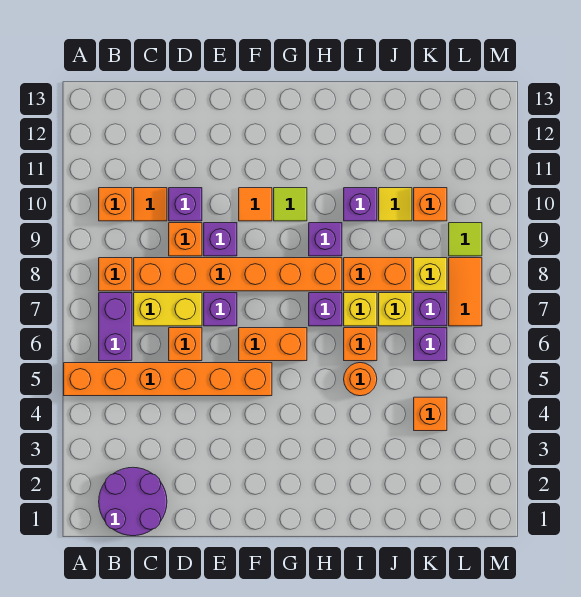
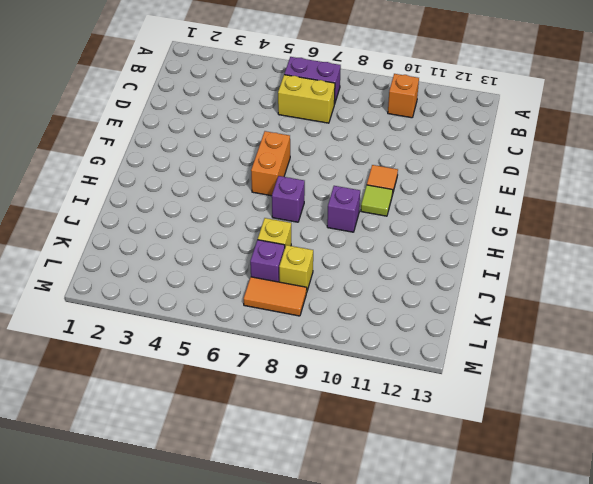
yellow 1x2 brick [278,75,335,123] -> yellow 1x2 brick turned to [134,293,202,326]
none -> orange 1x6 brick [64,363,272,396]
none -> purple 2x2 round brick [99,467,167,536]
none -> orange 1x1 brick [99,258,132,291]
none -> orange 1x6 brick [134,258,342,291]

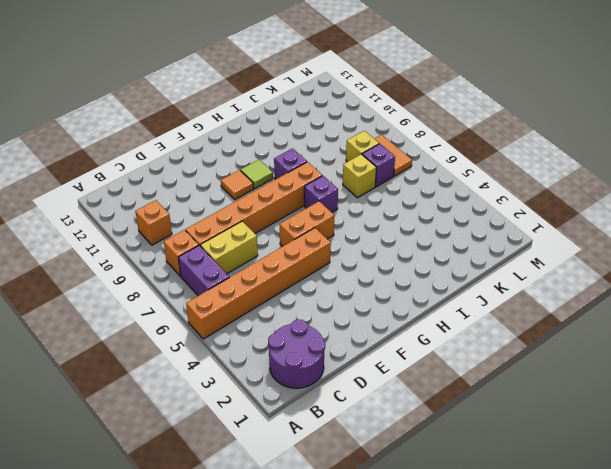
none -> orange 1x1 tile [134,188,167,221]
none -> orange 1x1 brick [169,328,202,361]
none -> orange 1x1 brick [169,223,202,256]
none -> purple 1x1 brick [169,188,202,221]

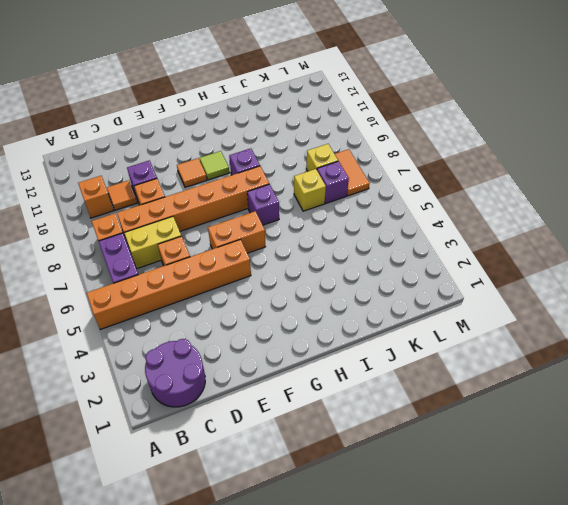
none -> purple 1x1 brick [204,293,237,326]
none -> purple 1x1 brick [204,223,237,256]
none -> orange 1x1 round brick [344,363,377,396]
none -> orange 1x1 brick [344,328,377,361]

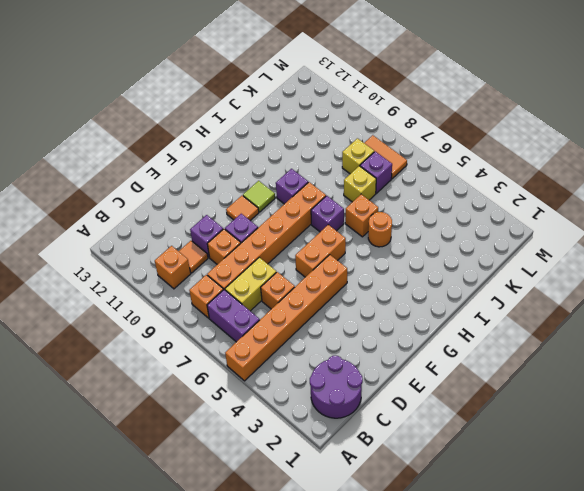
none -> purple 1x1 brick [204,293,237,326]
none -> yellow 1x1 brick [344,293,377,326]
none -> orange 1x2 brick [344,258,412,291]
none -> purple 1x1 brick [344,188,377,221]

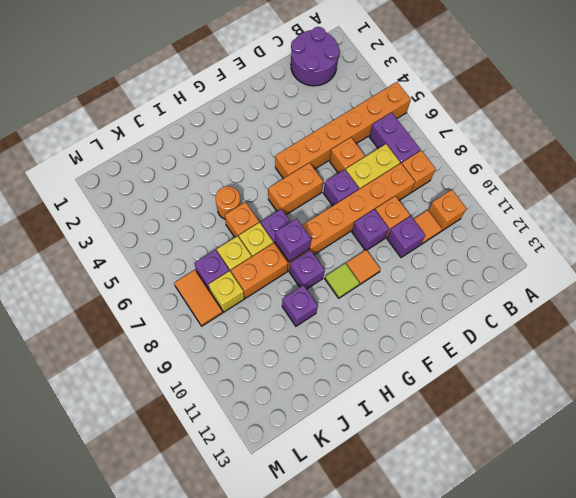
purple 1x1 brick [275,219,311,262] -> purple 1x1 brick moved to [414,328,447,361]
none -> yellow 1x1 tile [379,188,412,221]
none -> orange 1x1 brick [414,397,447,431]
none -> orange 1x1 brick [414,188,447,221]
none -> lime 1x1 tile [449,223,482,256]

